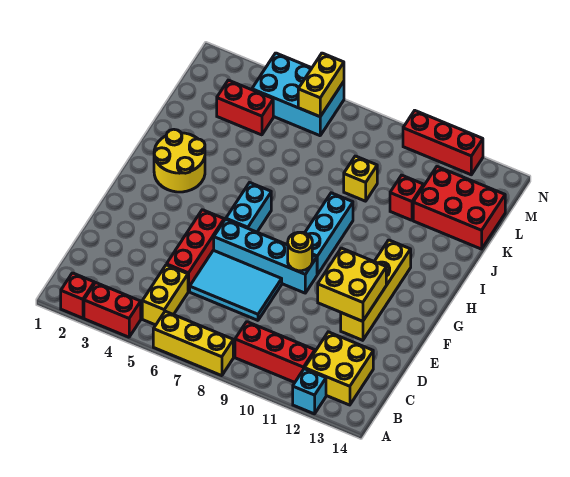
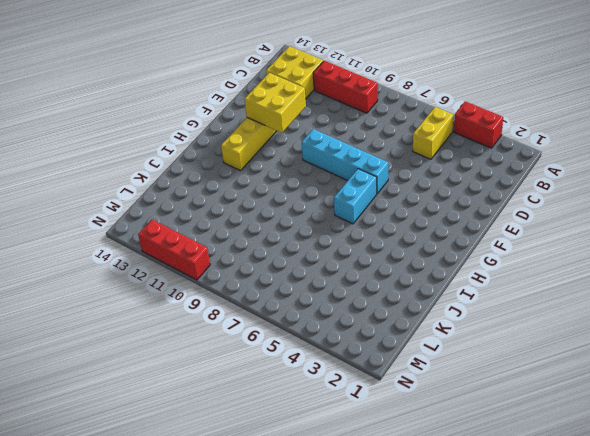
none -> red 1x1 brick [61,273,94,318]
none -> yellow 1x3 brick [153,311,233,376]
none -> cyan 1x1 brick [293,369,326,414]

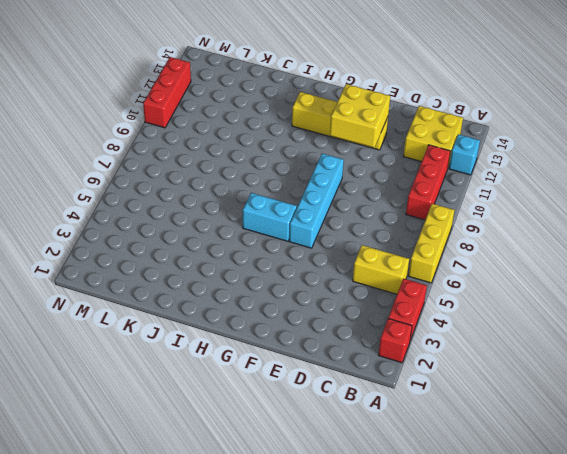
none -> red 1x3 brick [167,210,224,292]
none -> cyan 2x3 tile [190,250,282,320]
none -> cyan 1x3 brick [305,193,353,275]

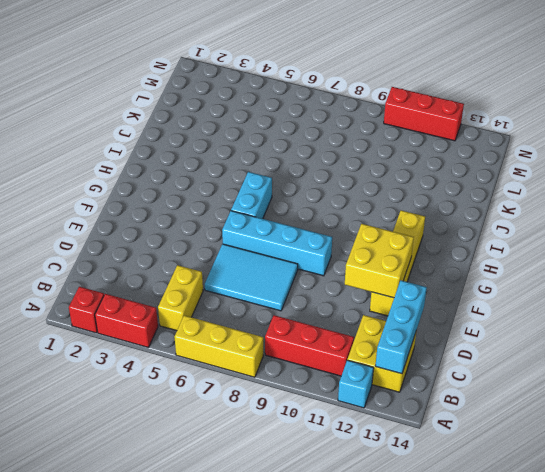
cyan 1x3 brick [375,281,427,374] -> cyan 1x3 brick moved to [305,193,353,275]
none -> red 1x3 brick [167,210,224,292]
none -> yellow 2x2 round brick [154,129,205,192]
none -> yellow 1x1 brick [344,156,377,201]

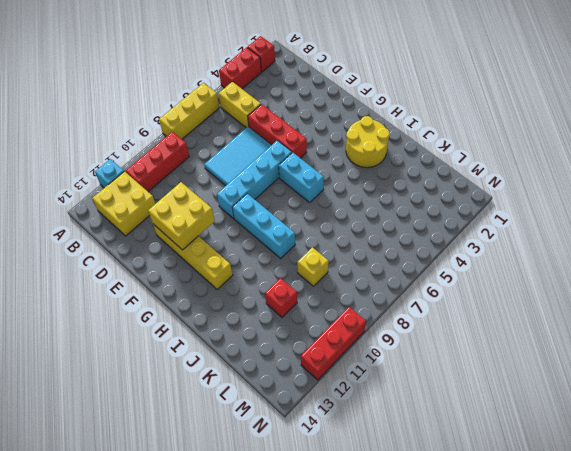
none -> red 2x3 brick [413,167,505,249]
none -> red 1x2 brick [217,80,273,135]
none -> cyan 2x3 brick [252,53,344,136]

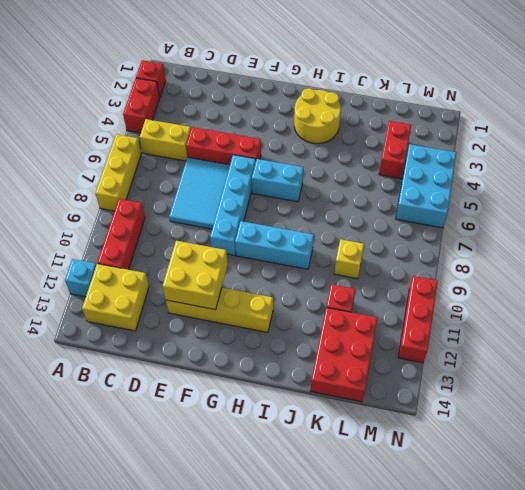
none -> yellow 1x1 round brick [288,232,312,271]
none -> yellow 1x2 brick [298,53,344,117]

